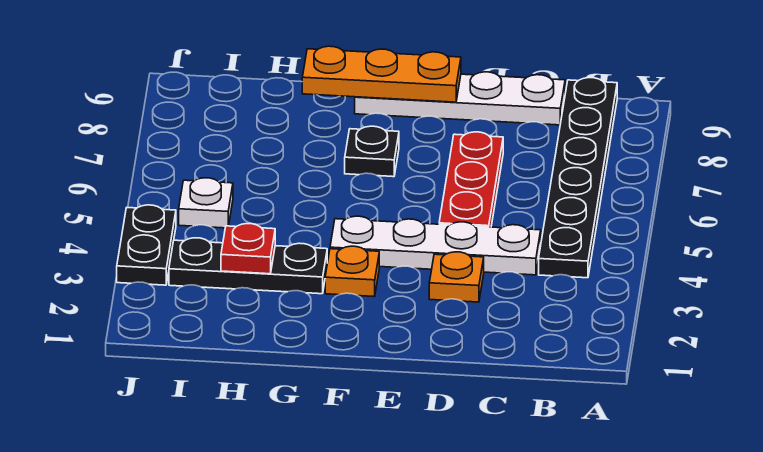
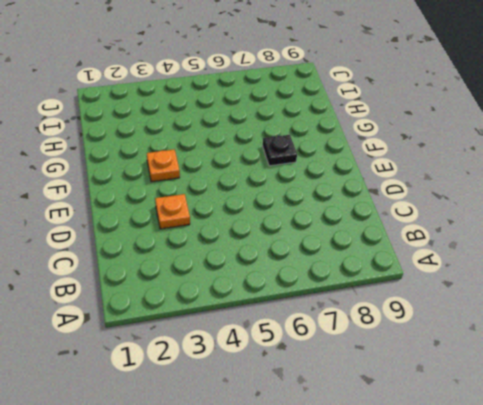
none -> black 1x6 plate [539,78,617,278]
none -> white 1x4 plate [330,216,541,275]
none -> white 1x4 plate [355,72,565,125]

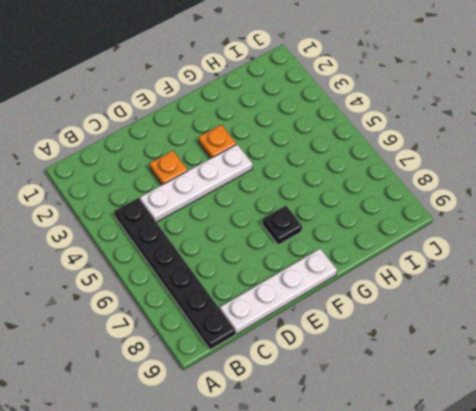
none -> red 1x3 plate [439,132,503,227]
none -> black 1x3 plate [169,238,327,294]
none -> white 1x1 plate [179,178,233,228]

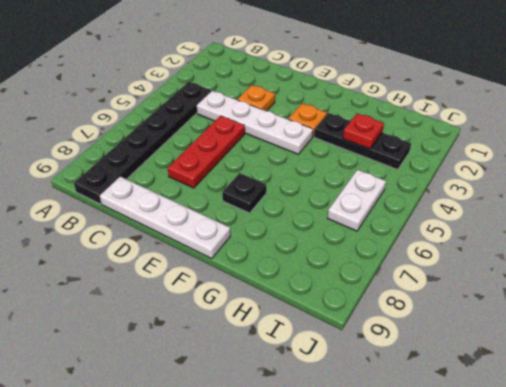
white 1x2 plate [328,170,386,231] -> white 1x1 plate [179,178,233,228]
none -> black 1x2 plate [117,205,176,285]
none -> orange 1x3 plate [302,46,461,102]

